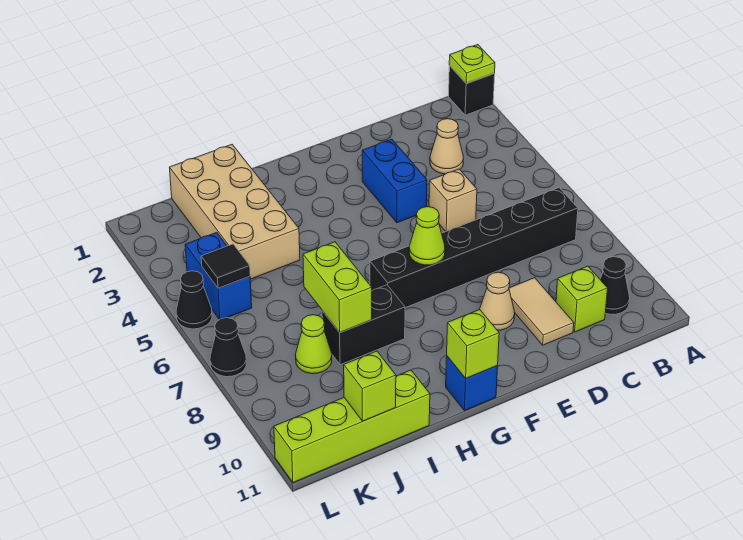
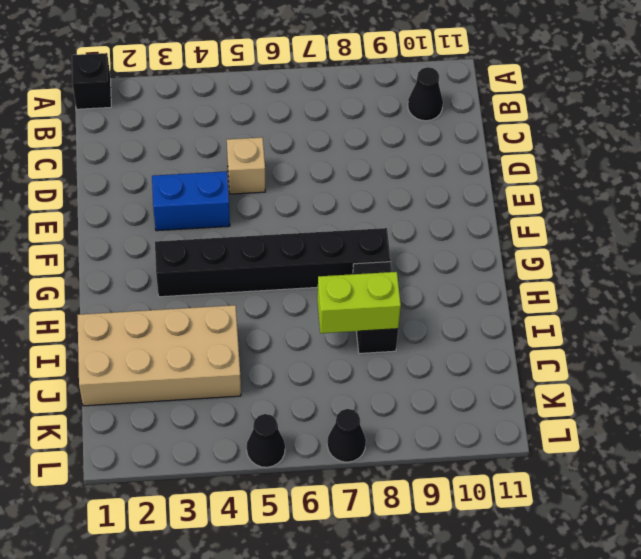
black 1x6 brick [155,228,391,297] -> black 1x6 brick turned to [370,188,578,308]
none -> tan 1x1 cone [430,119,464,174]
none -> lime 1x1 brick [556,266,608,332]
none -> tan 1x2 tile [509,278,574,345]

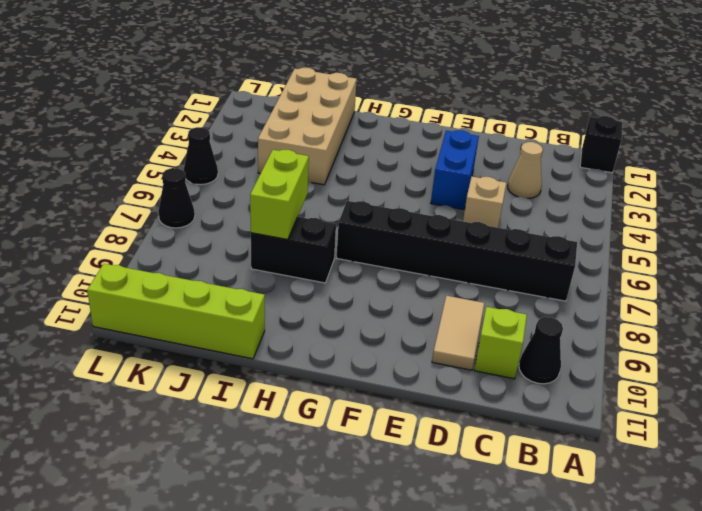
none -> tan 1x1 cone [479,272,515,330]
none -> blue 1x1 brick [446,356,498,411]
none -> lime 1x1 cone [296,315,332,374]

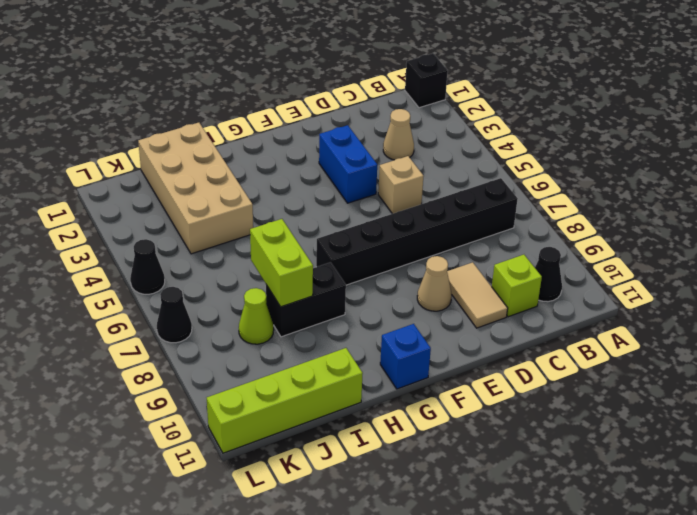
none -> blue 1x2 brick [185,232,252,320]
none -> lime 1x1 plate [449,45,495,83]
none -> lime 1x1 cone [409,207,445,265]

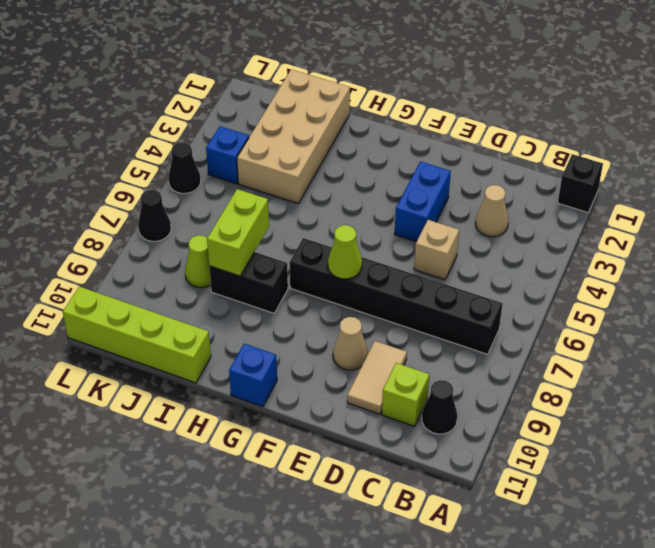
blue 1x1 brick [206,126,249,184] -> blue 1x2 brick [185,232,252,320]
none -> lime 1x1 plate [449,45,495,83]
none -> lime 1x1 brick [447,310,499,378]
none -> lime 1x1 brick [344,351,396,421]

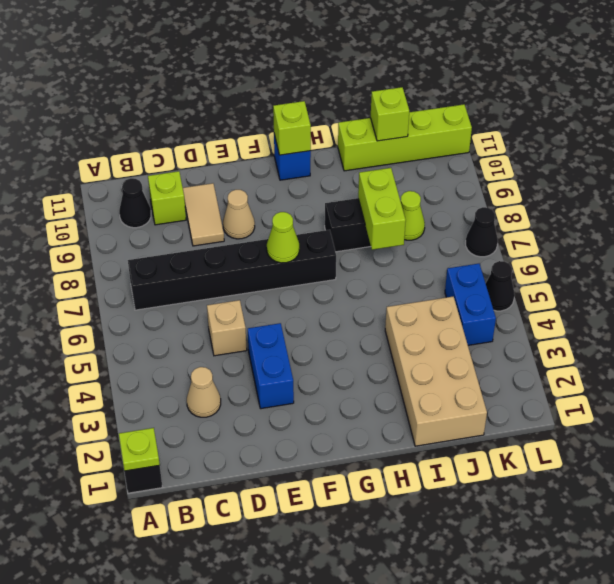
none -> black 1x1 tile [201,244,250,288]

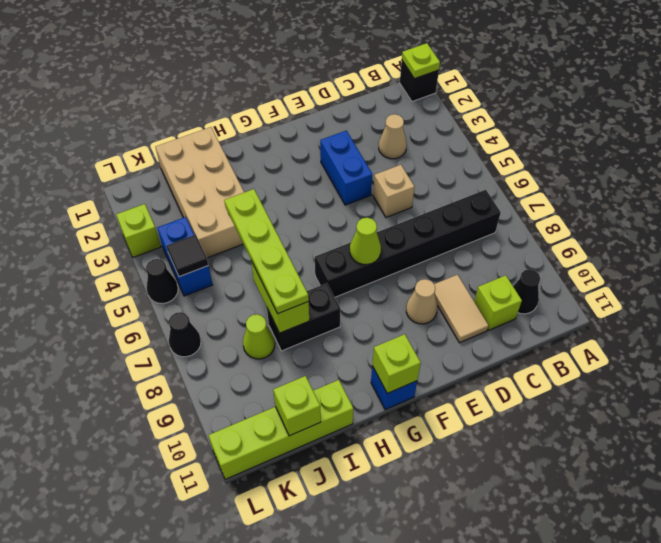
lime 1x4 plate [224,189,309,314] -> none
lime 1x1 brick [116,204,161,257] -> none

